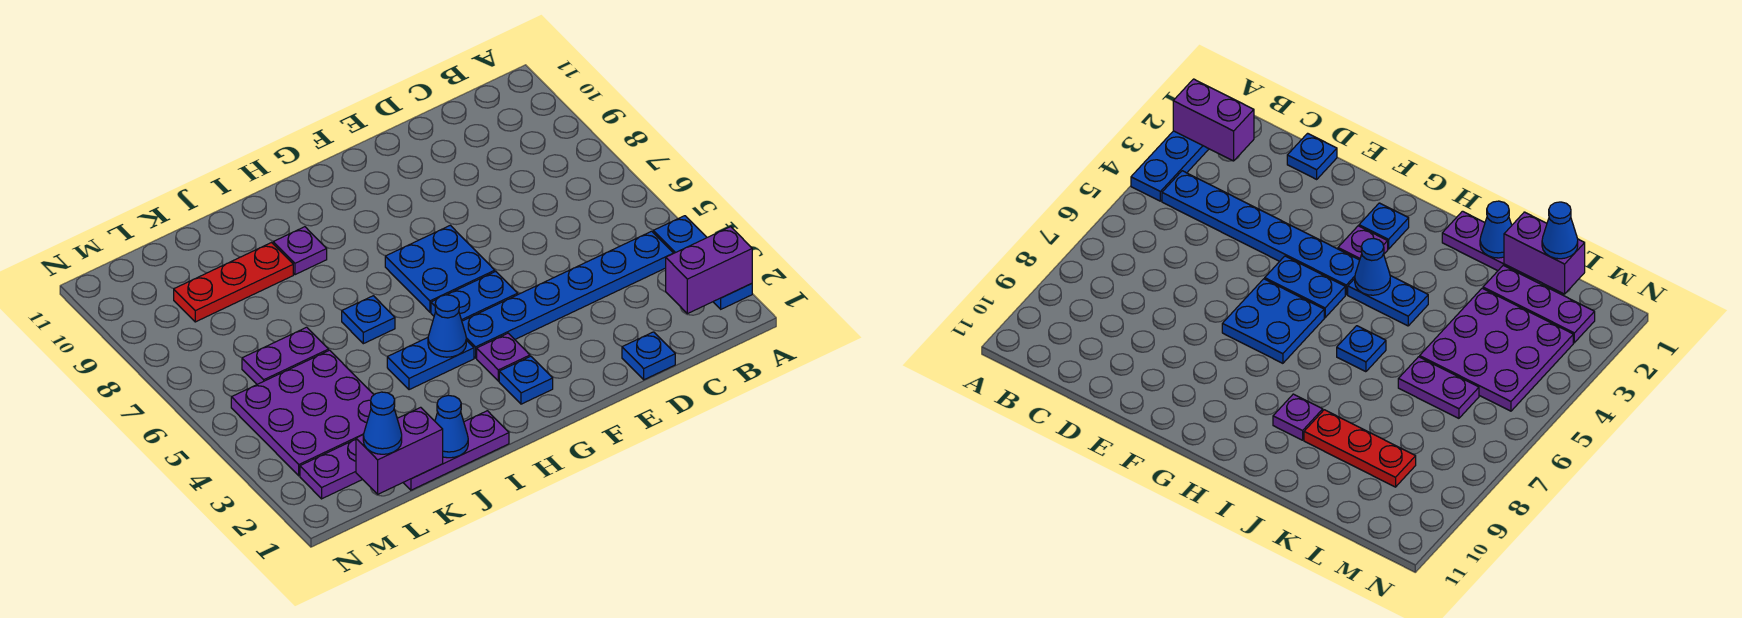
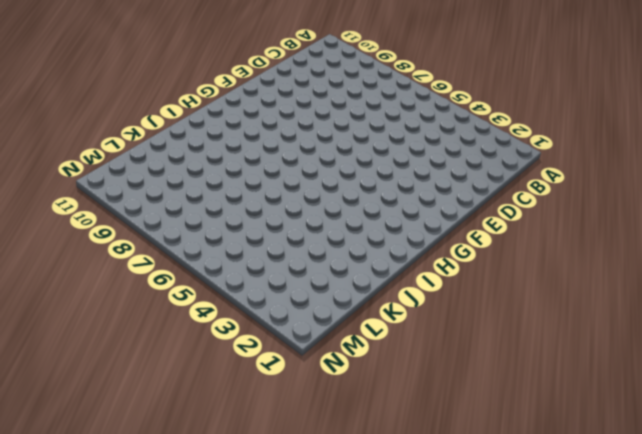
none -> blue 1x3 plate [653,216,752,309]
none -> blue 1x6 plate [462,231,673,358]
none -> blue 1x1 plate [622,332,675,380]

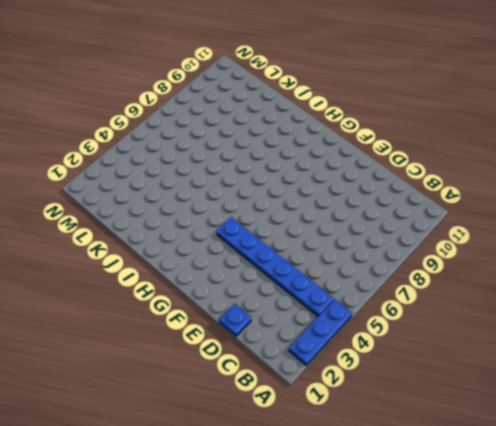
none -> blue 1x2 plate [431,272,518,321]
none -> blue 2x2 plate [385,225,495,312]
none -> blue 1x1 plate [499,356,553,404]

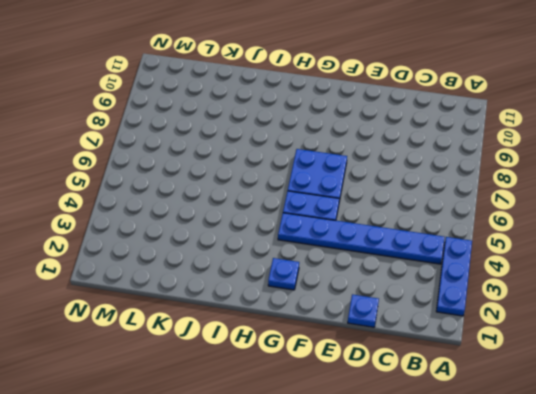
none -> purple 1x1 plate [477,333,530,381]
none -> blue 1x2 plate [387,338,474,390]
none -> purple 1x3 plate [403,411,509,490]

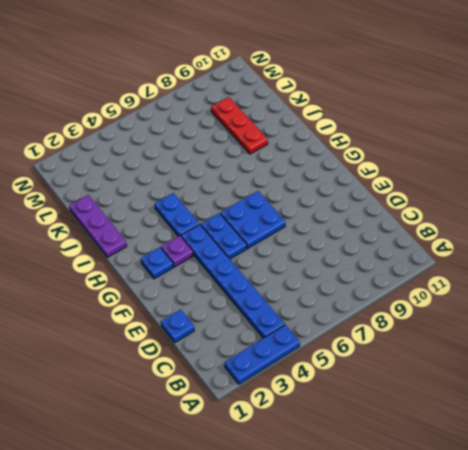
none -> blue 1x1 plate [342,296,395,344]
none -> purple 1x1 plate [273,227,327,275]
none -> purple 1x3 plate [300,440,363,499]

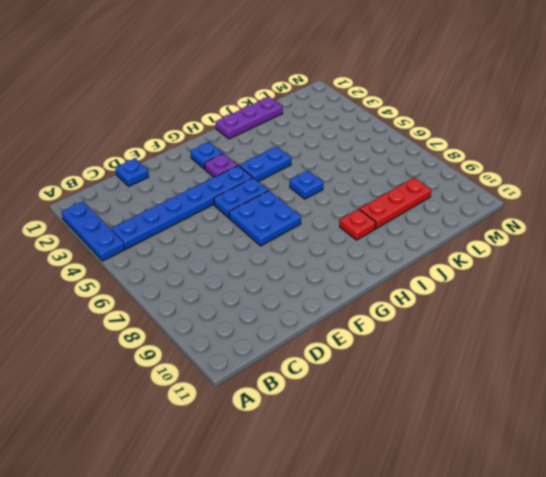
red 1x1 plate [340,209,376,240] -> purple 1x1 plate [273,227,327,275]
none -> purple 1x3 plate [300,440,363,499]
none -> purple 3x3 plate [231,350,374,476]
none -> purple 1x2 plate [242,327,329,384]

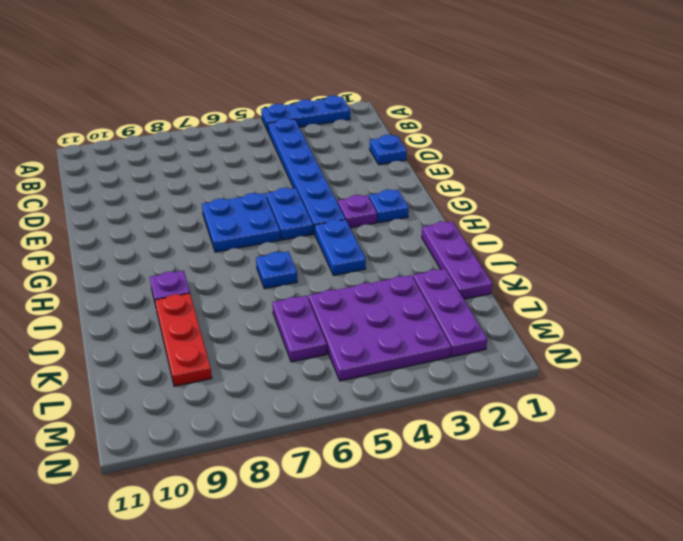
none -> purple 1x2 brick [666,227,752,314]
none -> blue 1x1 cone [428,295,466,357]
none -> blue 1x1 cone [435,395,468,458]

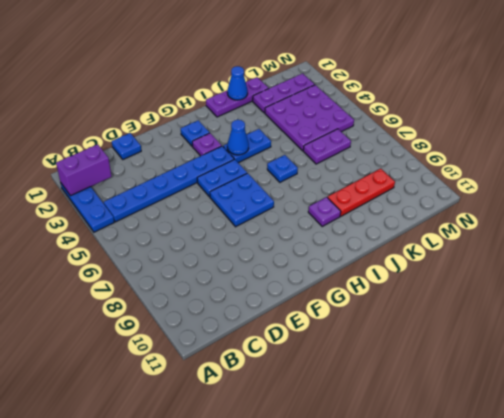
none -> purple 1x2 brick [356,407,443,494]
none -> blue 1x1 cone [363,392,402,454]

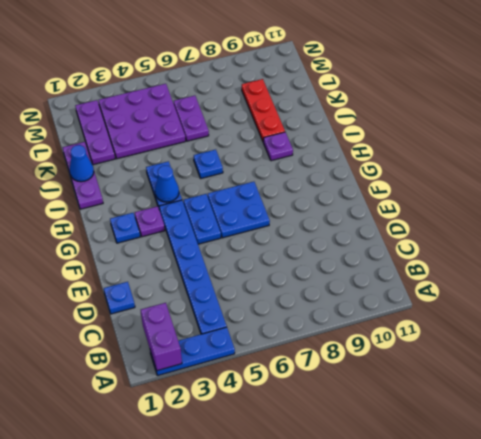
none -> purple 1x2 brick [356,407,443,494]
none -> blue 1x1 cone [363,392,402,454]

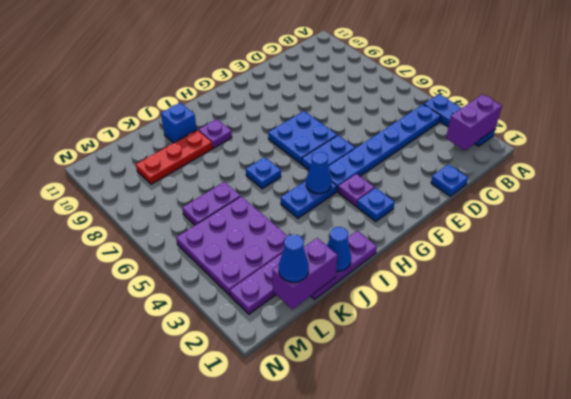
blue 1x1 brick [161,103,197,143] -> none

